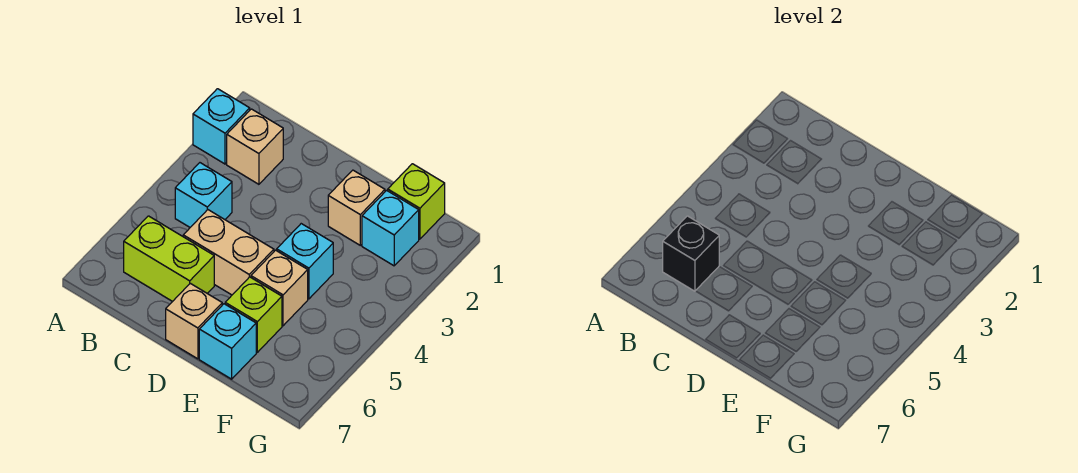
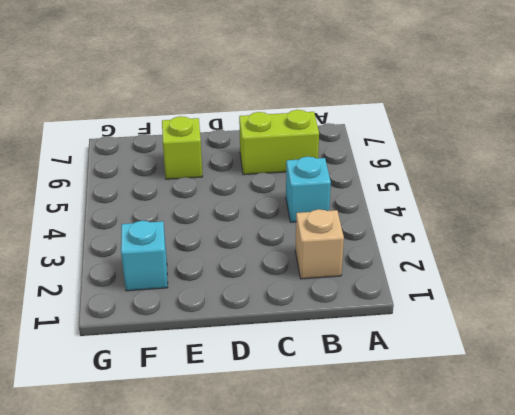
none -> cyan 1x1 brick [193,89,250,164]
none -> tan 1x2 brick [183,210,274,295]
none -> tan 1x1 brick [166,283,222,359]

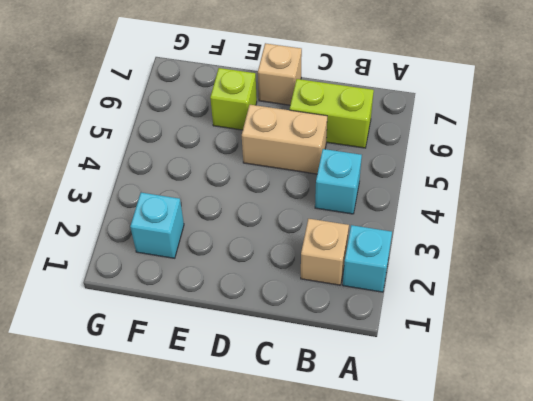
none -> tan 1x1 brick [328,170,385,245]
none -> cyan 1x1 brick [277,224,333,299]
none -> tan 1x1 brick [251,250,308,326]

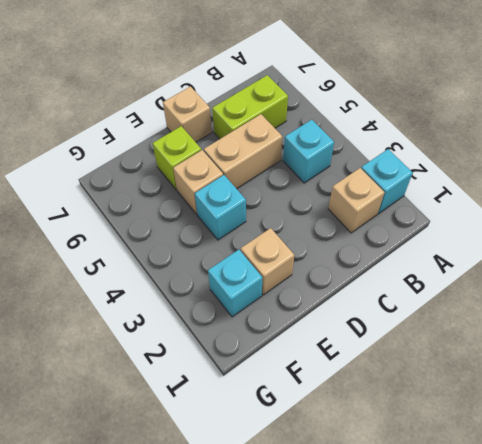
none -> cyan 1x1 brick [199,304,256,379]
none -> lime 1x1 brick [388,164,445,239]
none -> black 1x1 brick [663,216,719,291]

